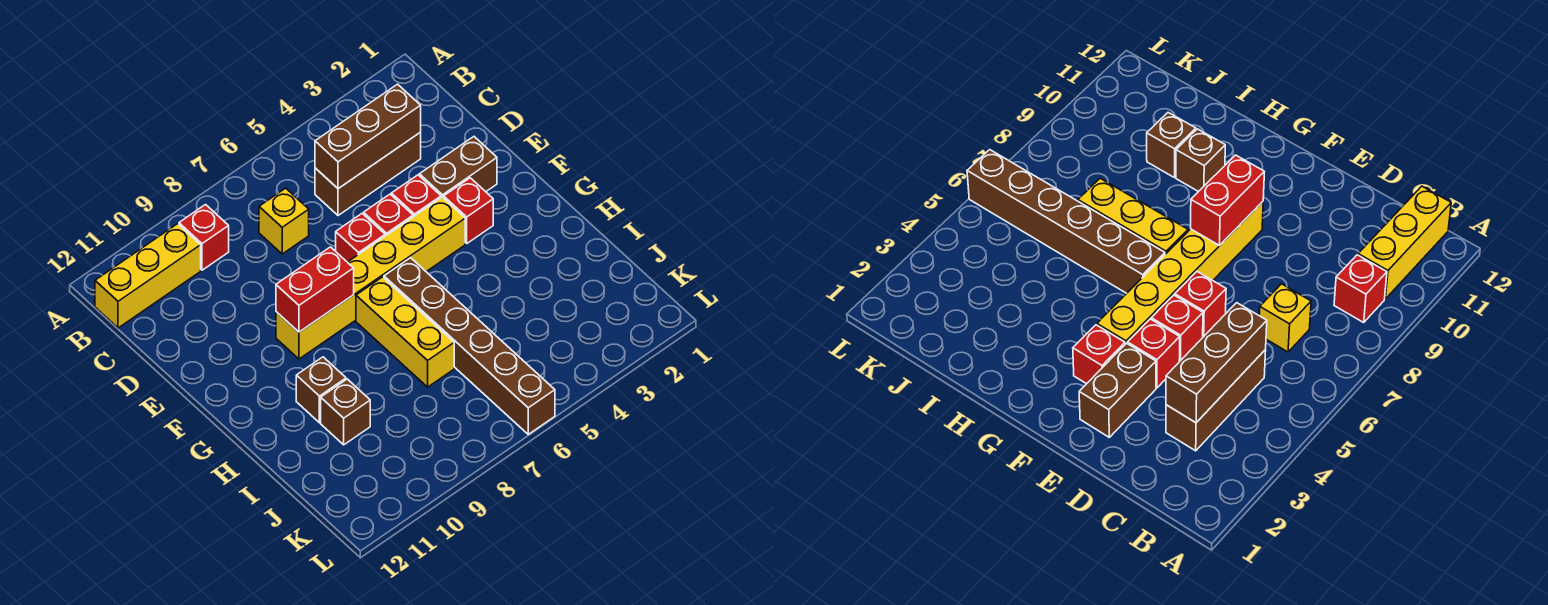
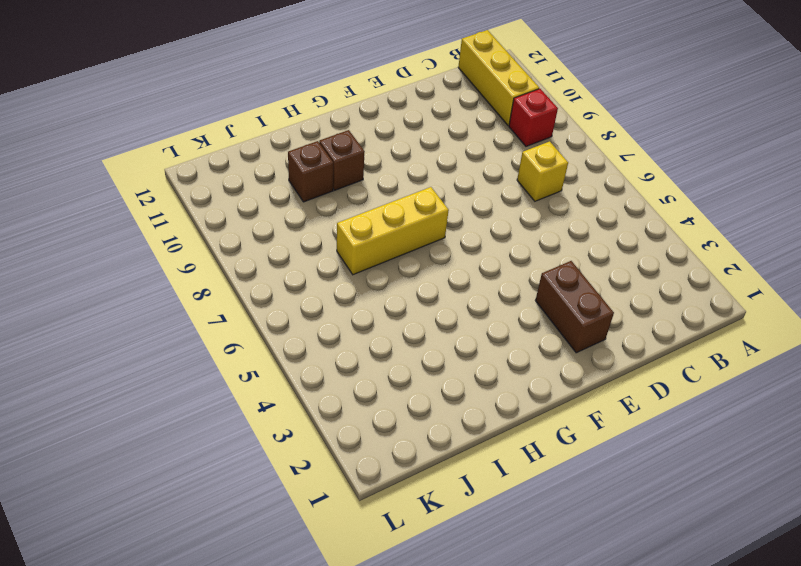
none -> brown 1x3 brick [315,132,421,216]
none -> red 1x1 brick [391,175,441,217]
none -> red 1x1 brick [364,194,413,236]

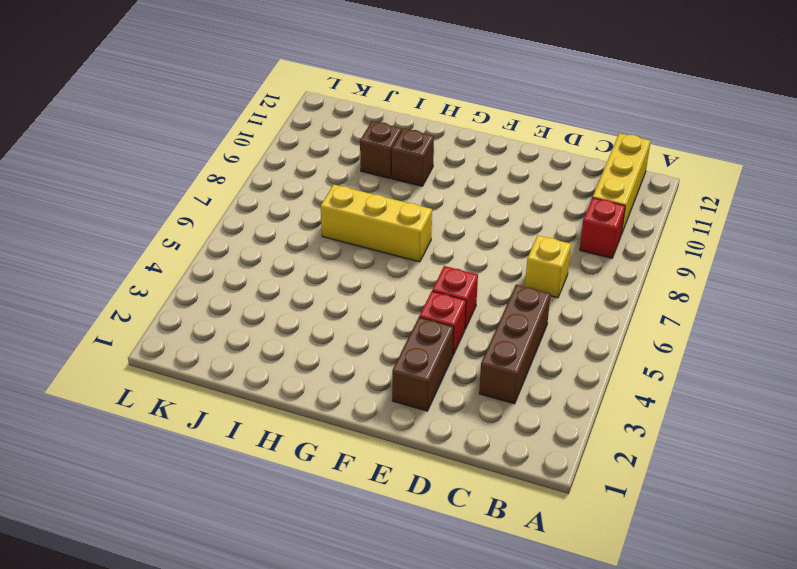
none -> red 1x1 brick [336,214,385,262]
none -> red 1x1 brick [444,178,493,243]
none -> yellow 1x6 brick [276,197,465,359]

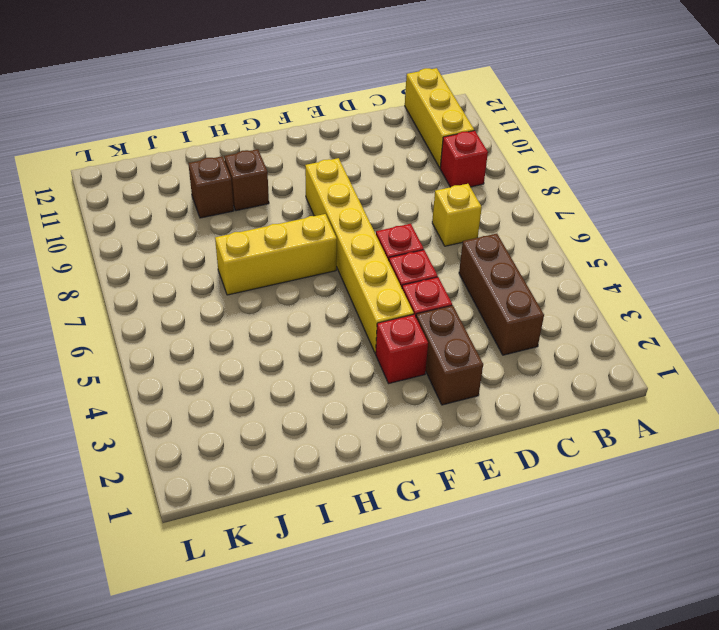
none -> brown 1x6 brick [384,258,555,434]
none -> brown 1x3 brick [315,84,421,189]
none -> red 1x2 brick [276,247,354,332]

